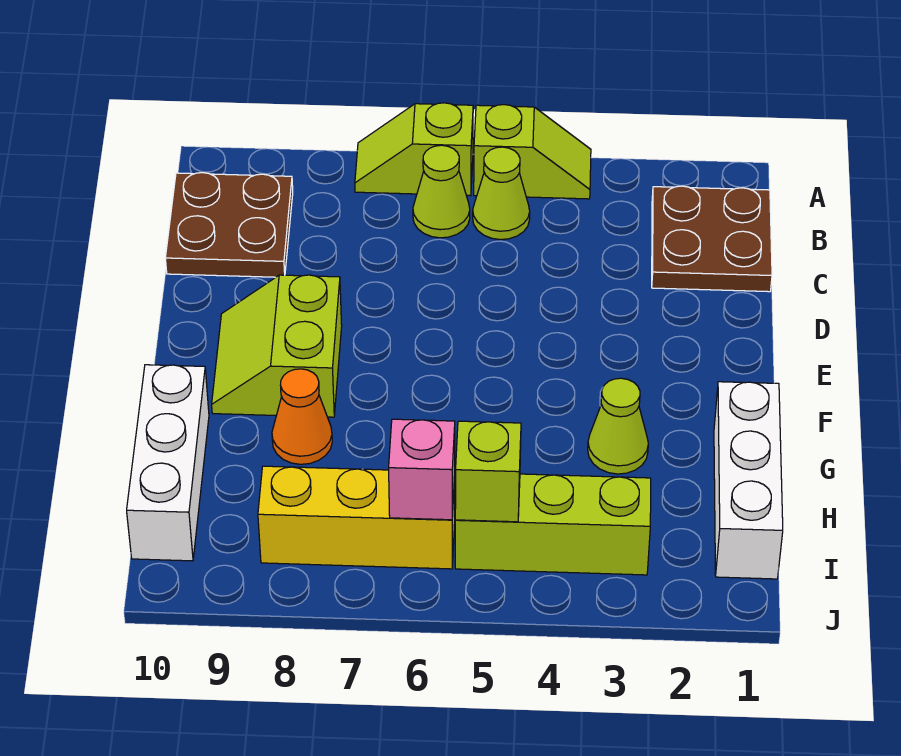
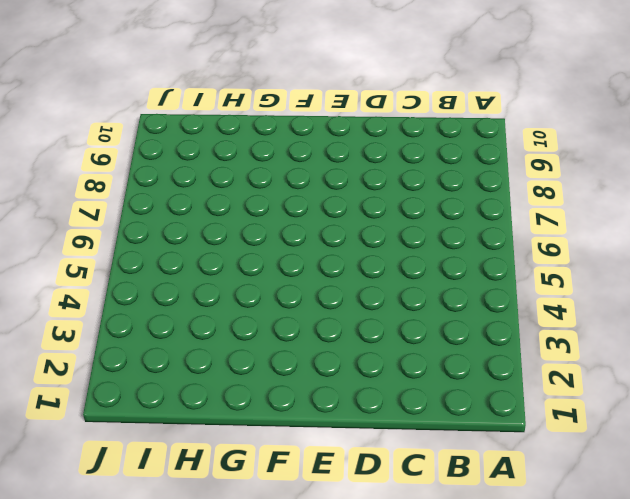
none -> lime 1x2 slope [474,105,591,199]
none -> lime 1x2 slope [355,103,473,196]
none -> brown 2x2 plate [652,186,772,292]

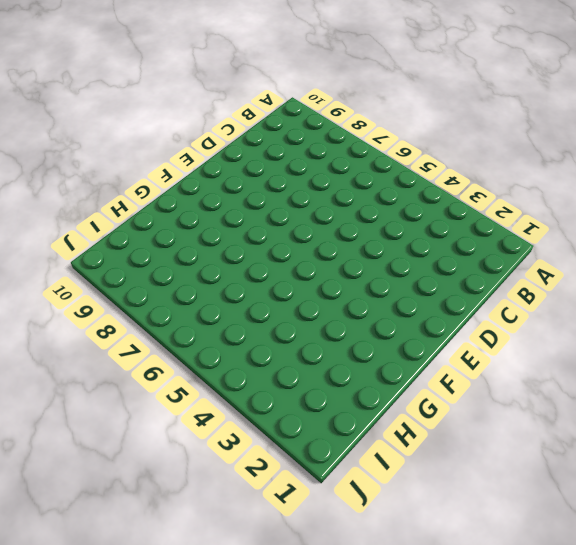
none -> lime 1x2 slope [474,105,591,199]
none -> lime 1x2 slope [355,103,473,196]
none -> brown 2x2 plate [652,186,772,292]

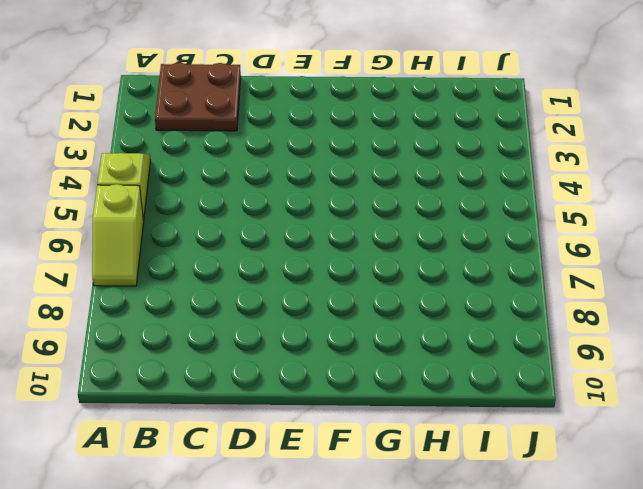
none -> lime 1x1 cone [473,147,530,240]
none -> lime 1x1 cone [413,145,470,238]
none -> brown 2x2 plate [165,173,293,277]

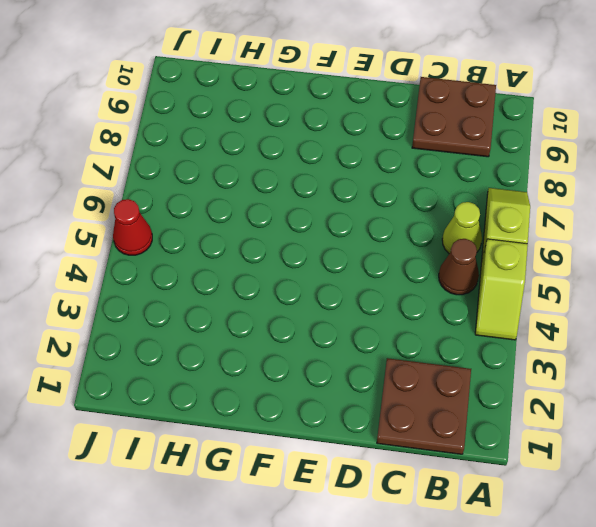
brown 1x1 cone [439,239,479,295] -> lime 1x1 cone [473,147,530,240]
red 1x1 cone [113,199,152,255] -> none
none -> lime 2x2 slope [212,275,342,417]
none -> white 1x3 brick [714,382,783,579]
none -> lime 1x1 cone [588,378,648,474]

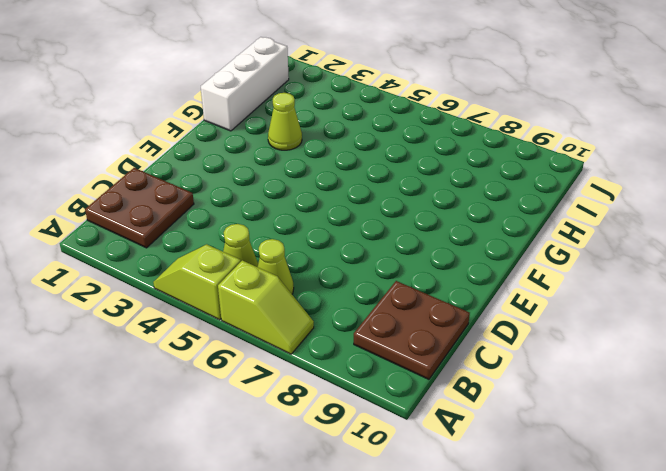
none -> lime 2x2 slope [212,275,342,417]
none -> orange 1x1 cone [272,369,332,464]
none -> white 1x3 brick [127,365,209,561]

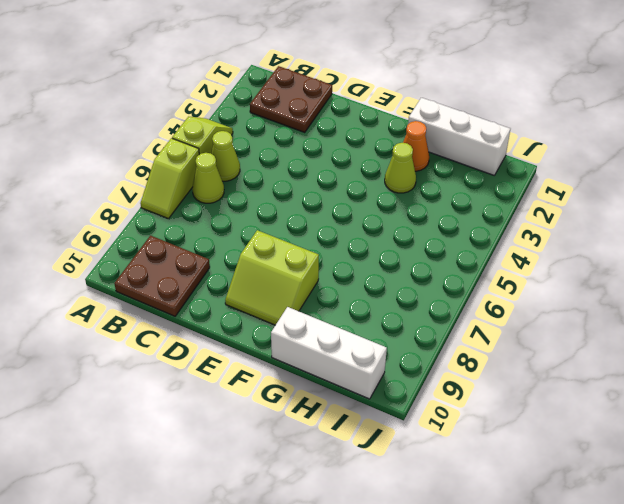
orange 1x1 cone [403,121,429,171] -> orange 1x1 cone moved to [272,369,332,464]
none -> lime 1x3 brick [455,474,651,575]
none -> yellow 1x3 brick [258,466,455,569]
none -> lime 1x1 brick [455,421,521,522]

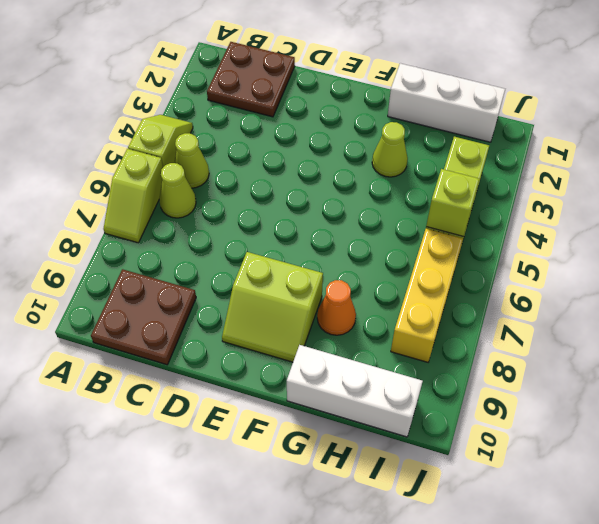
none -> pink 1x1 brick [389,419,455,520]

